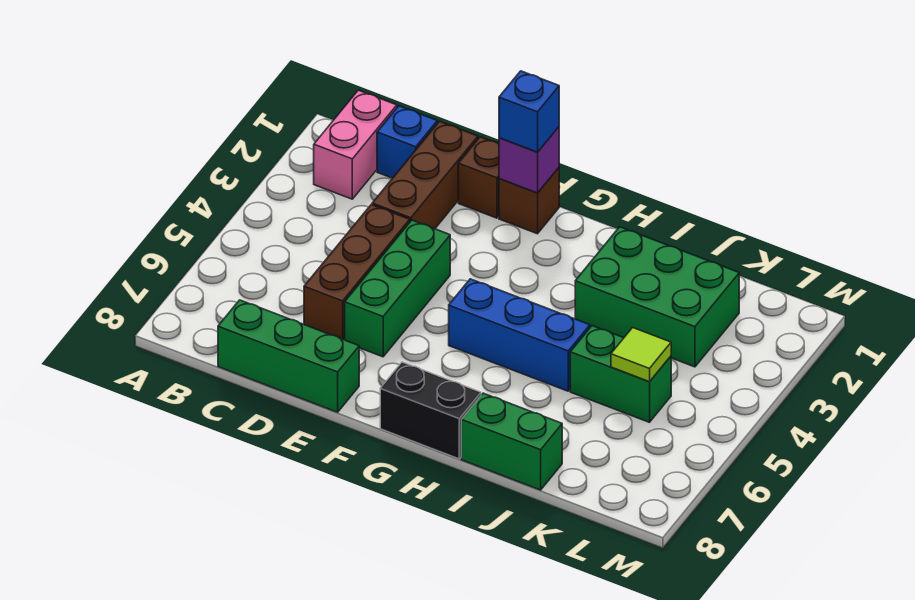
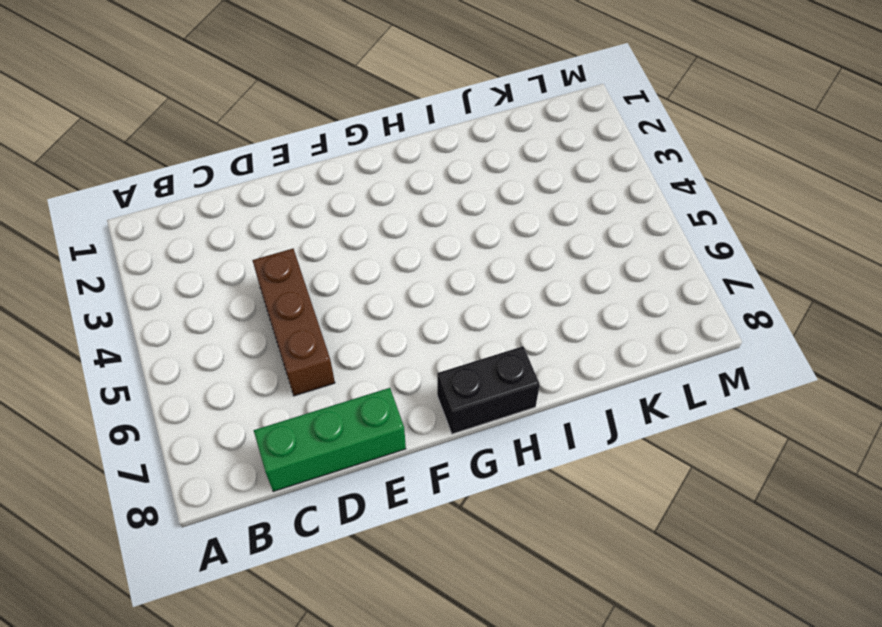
none -> pink 1x2 brick [314,90,397,199]
none -> blue 1x1 brick [377,106,437,178]
none -> brown 1x3 brick [372,121,478,229]

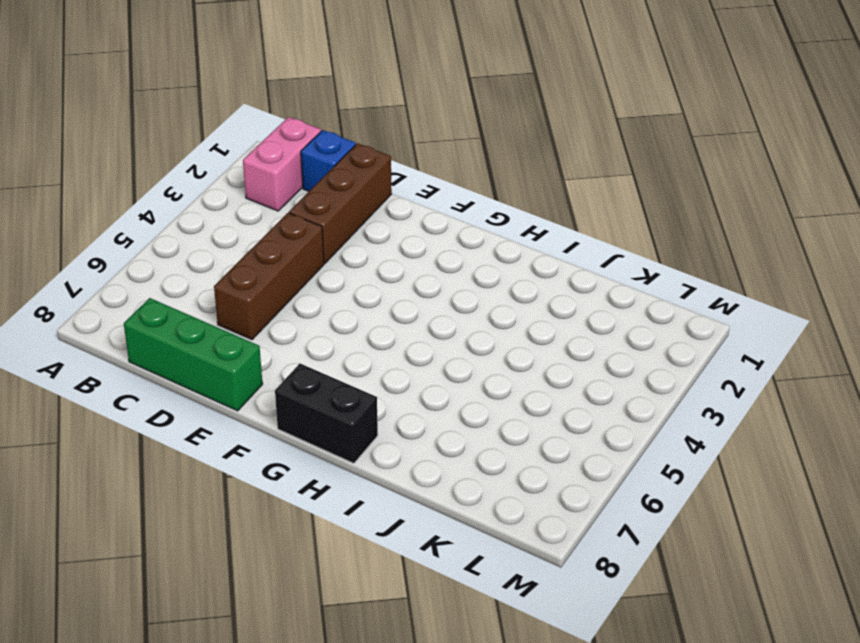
none -> brown 1x1 brick [458,137,499,218]
none -> green 1x3 brick [345,220,450,357]
none -> brown 1x1 brick [499,168,559,234]

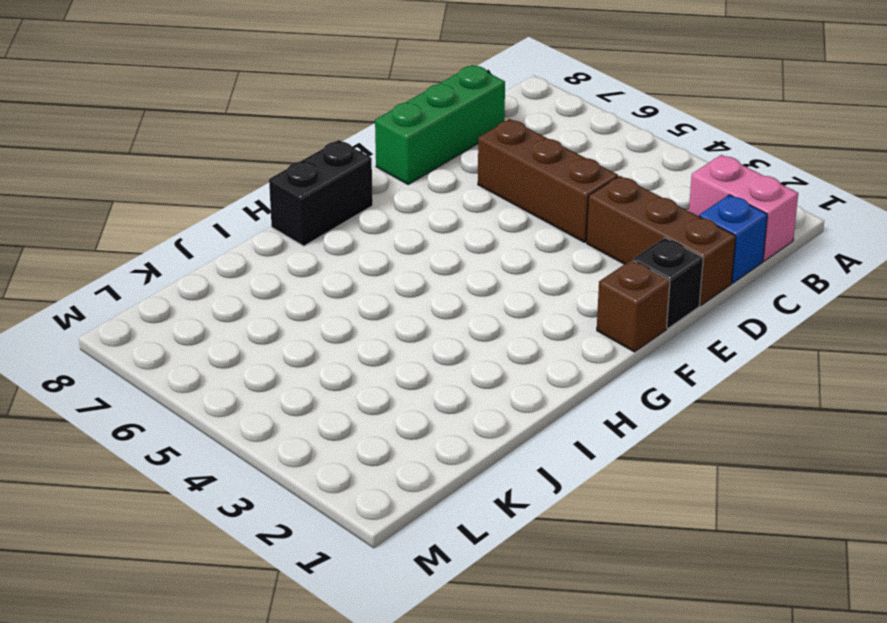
black 1x1 brick [633,238,703,328] -> brown 1x1 brick [458,137,499,218]
none -> green 1x3 brick [345,220,450,357]
none -> blue 1x3 brick [449,279,590,391]
none -> green 2x3 brick [575,227,739,367]

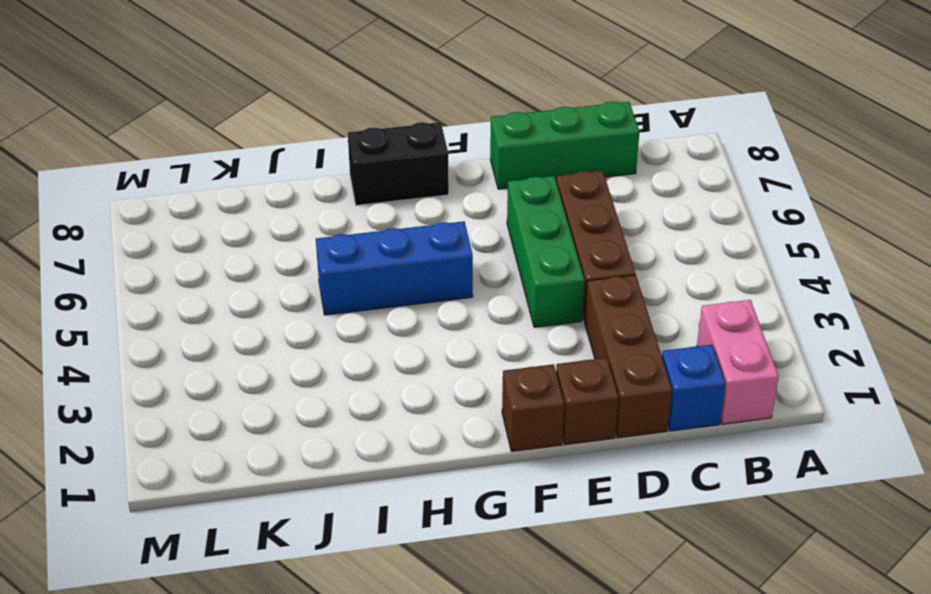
none -> green 2x3 brick [575,227,739,367]
none -> green 1x2 brick [461,393,562,490]
none -> green 1x2 brick [570,326,671,422]

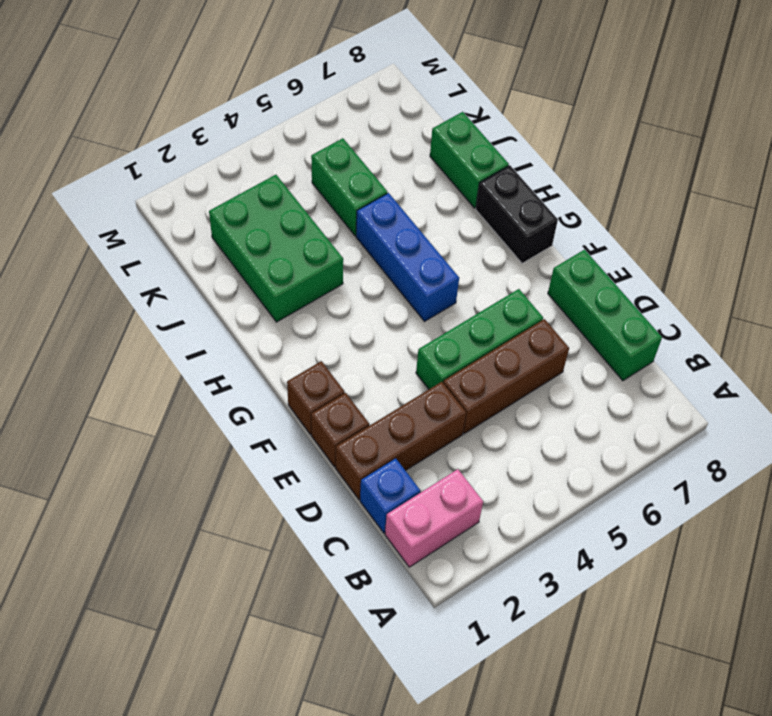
none -> purple 1x1 brick [499,127,559,193]
none -> lime 1x1 tile [611,328,671,382]
none -> blue 1x1 brick [499,71,559,152]

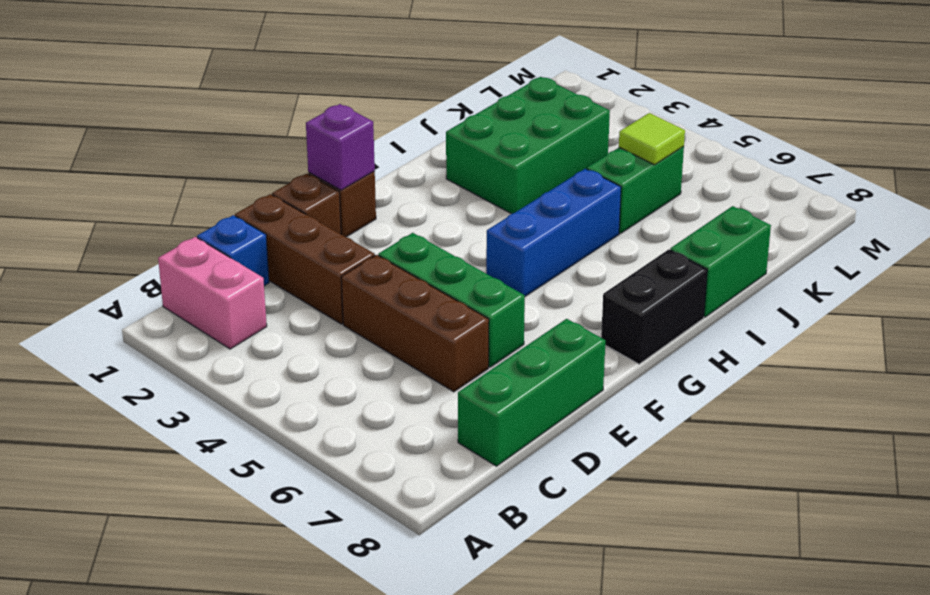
none -> blue 1x1 brick [499,71,559,152]

